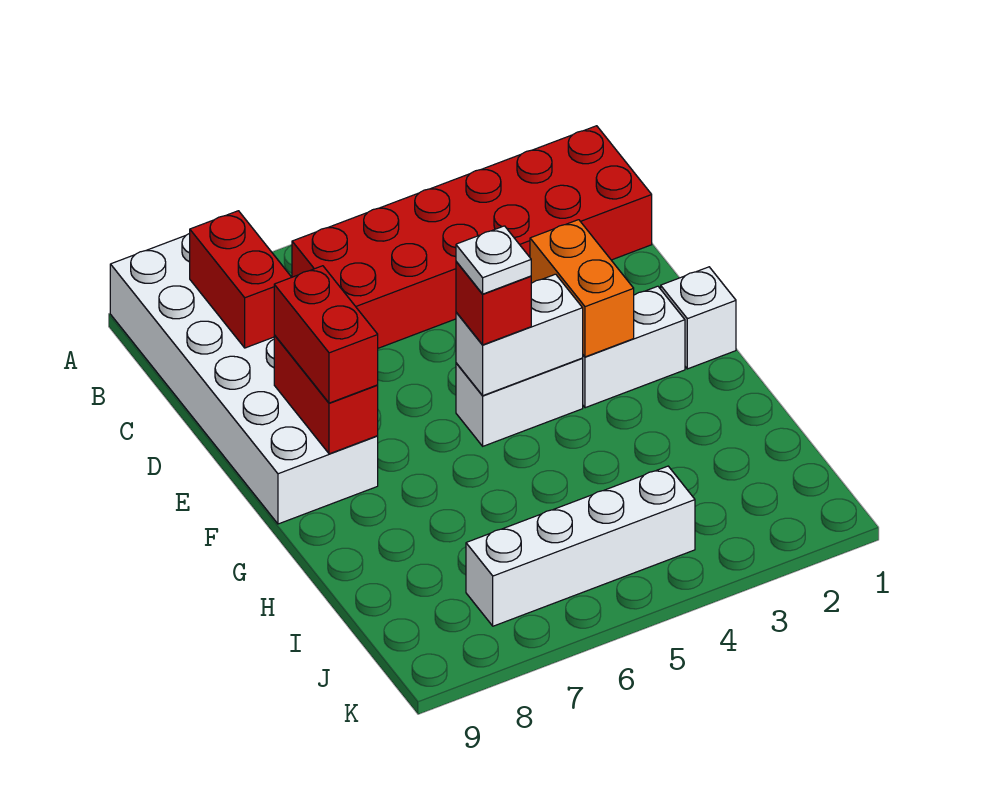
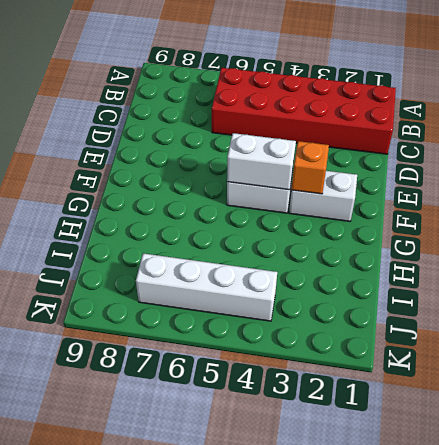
orange 1x1 brick [292,141,329,194] -> orange 1x2 brick [530,220,634,357]
none -> white 2x6 brick [110,233,378,524]
none -> white 1x1 brick [661,267,736,369]
none -> red 1x2 brick [190,211,292,348]

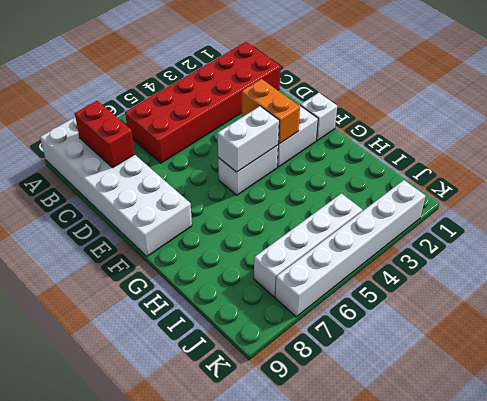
white 1x6 brick [275,180,425,317] -> none
none -> red 1x2 brick [274,335,378,454]
none -> red 1x2 brick [274,266,378,403]
none -> red 1x1 brick [456,262,531,345]

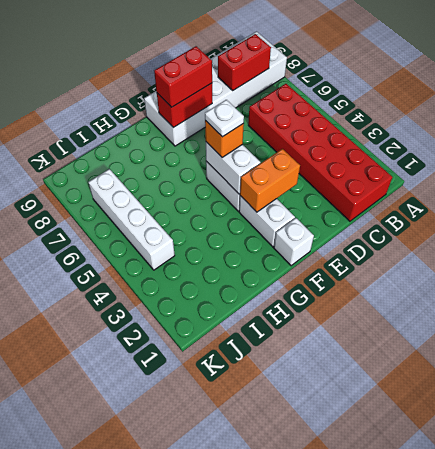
orange 1x1 brick [205,121,244,158] -> red 1x1 brick [456,262,531,345]

